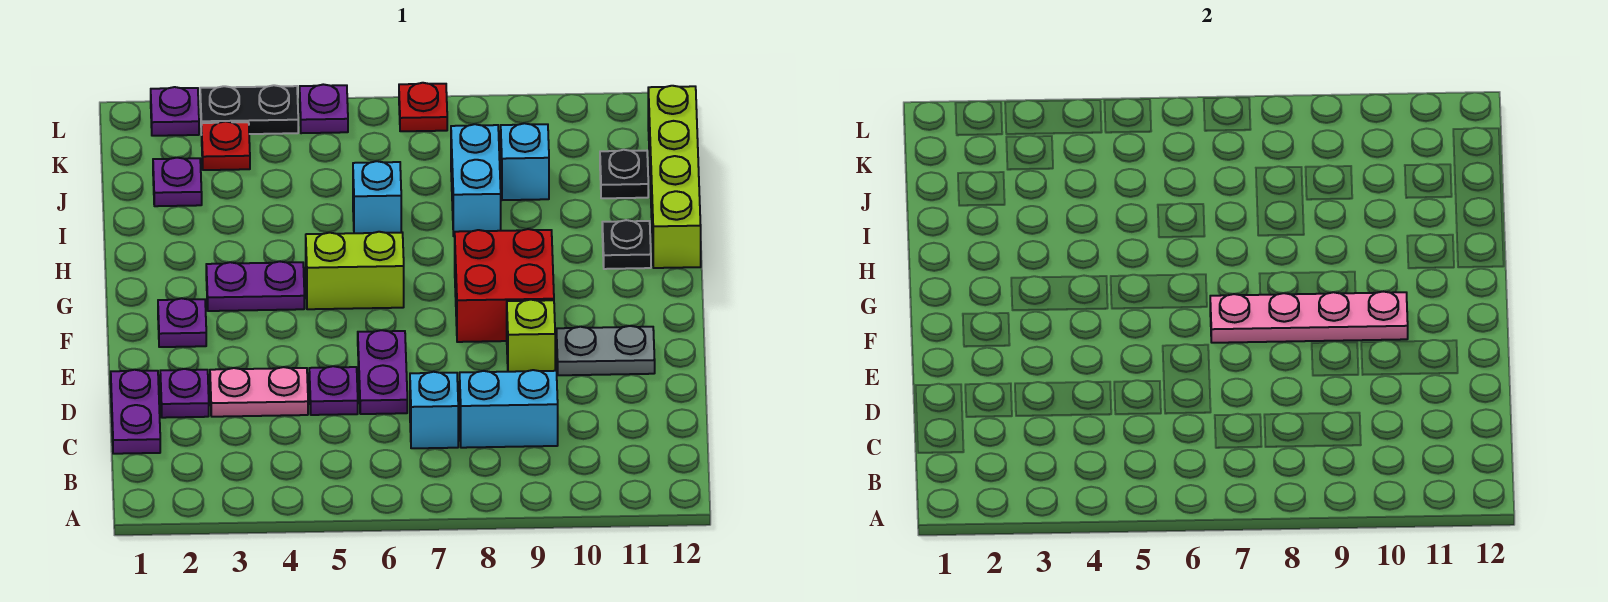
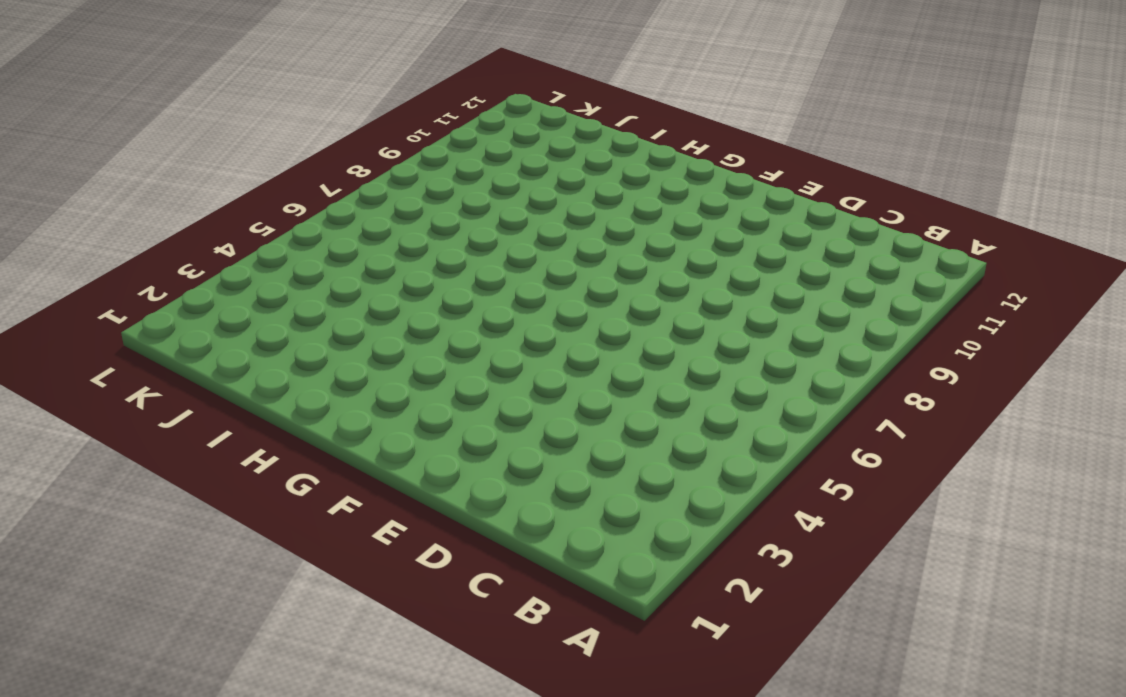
none -> purple 1x2 plate [111,370,160,454]
none -> cyan 1x1 brick [410,372,458,448]
none -> cyan 1x2 brick [460,370,558,448]

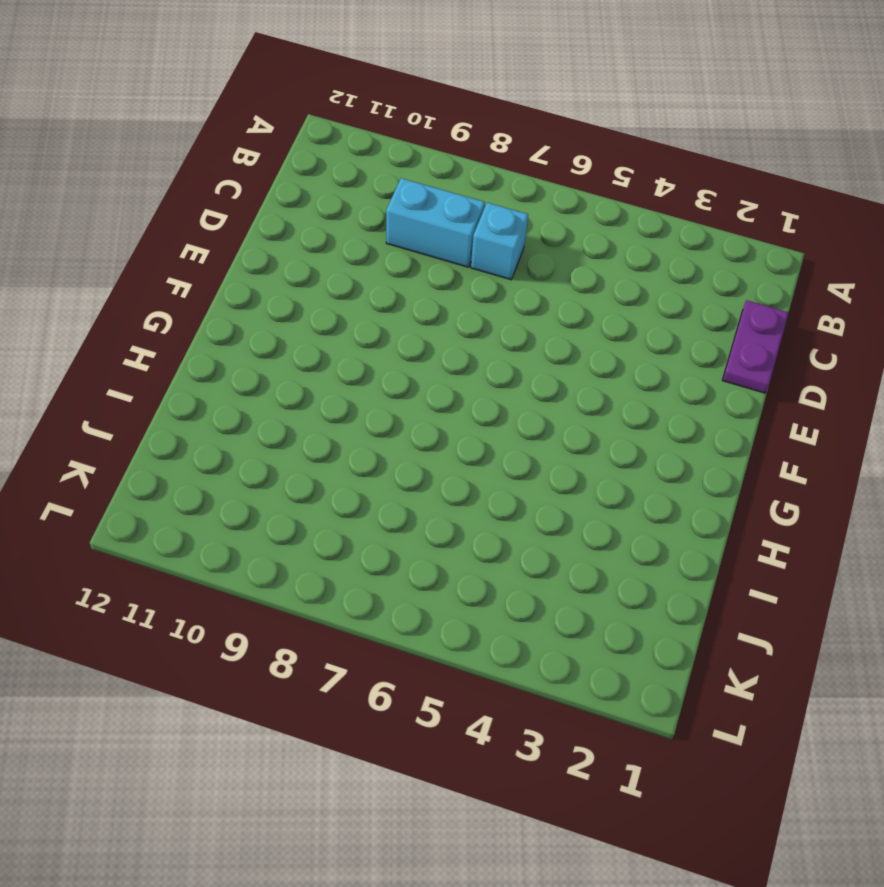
none -> purple 1x1 plate [160,369,209,418]
none -> pink 1x2 plate [210,367,308,417]
none -> purple 1x1 plate [309,366,358,415]

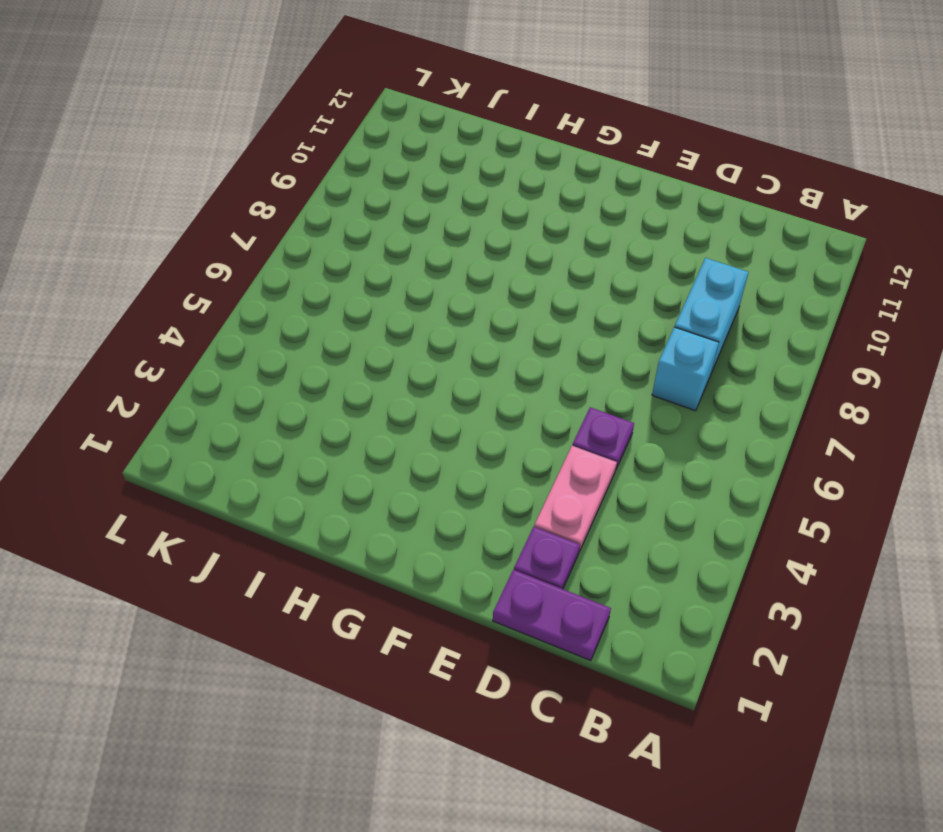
none -> purple 1x2 plate [358,330,407,414]
none -> lime 1x1 brick [507,300,555,372]
none -> grey 1x2 plate [556,326,655,375]

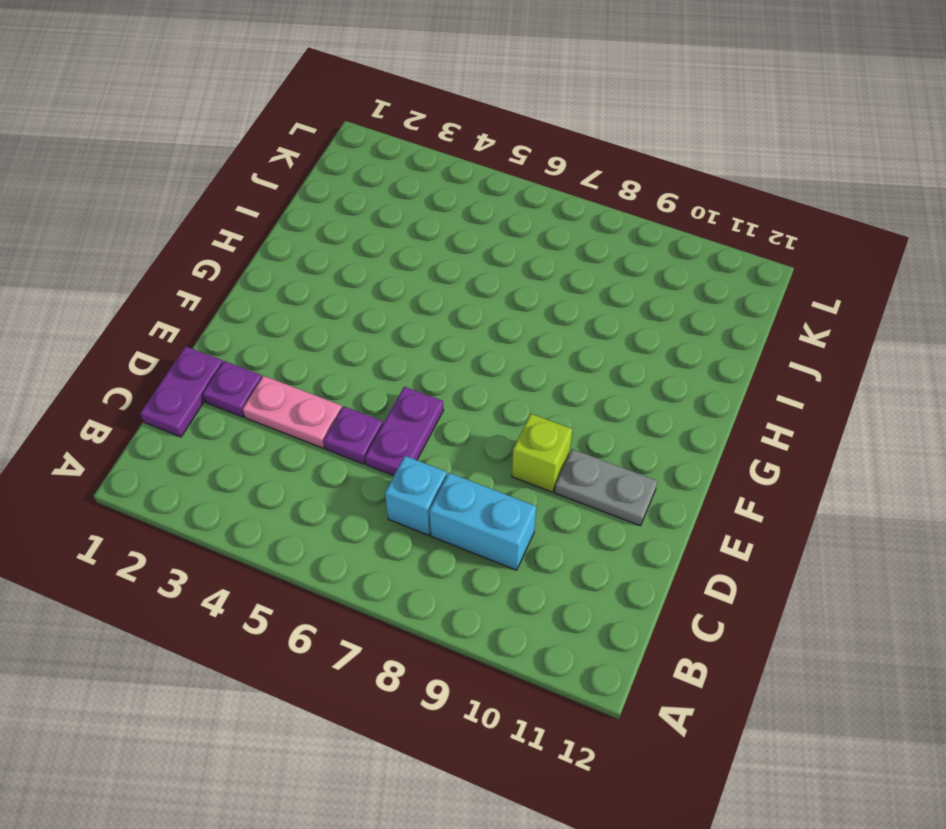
none -> purple 1x1 plate [158,298,206,347]
none -> red 2x2 brick [455,229,554,342]
none -> purple 1x2 plate [206,261,304,311]

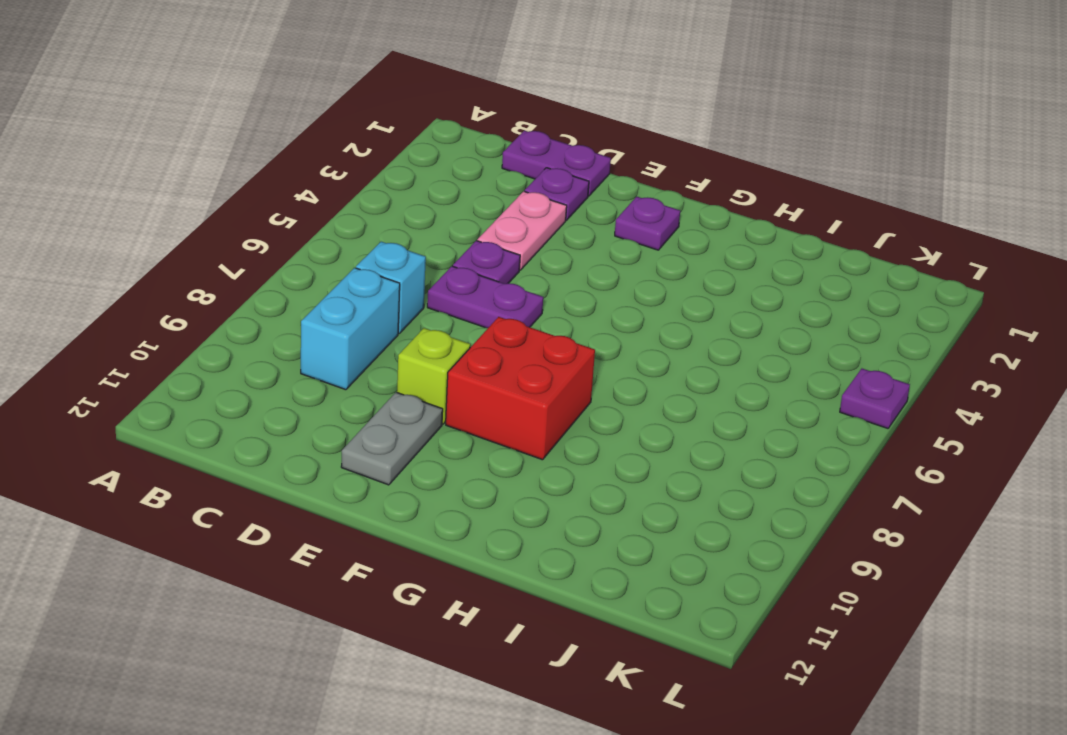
none -> purple 1x2 plate [206,261,304,311]
none -> lime 1x2 brick [306,232,404,309]
none -> black 1x1 plate [602,220,651,269]

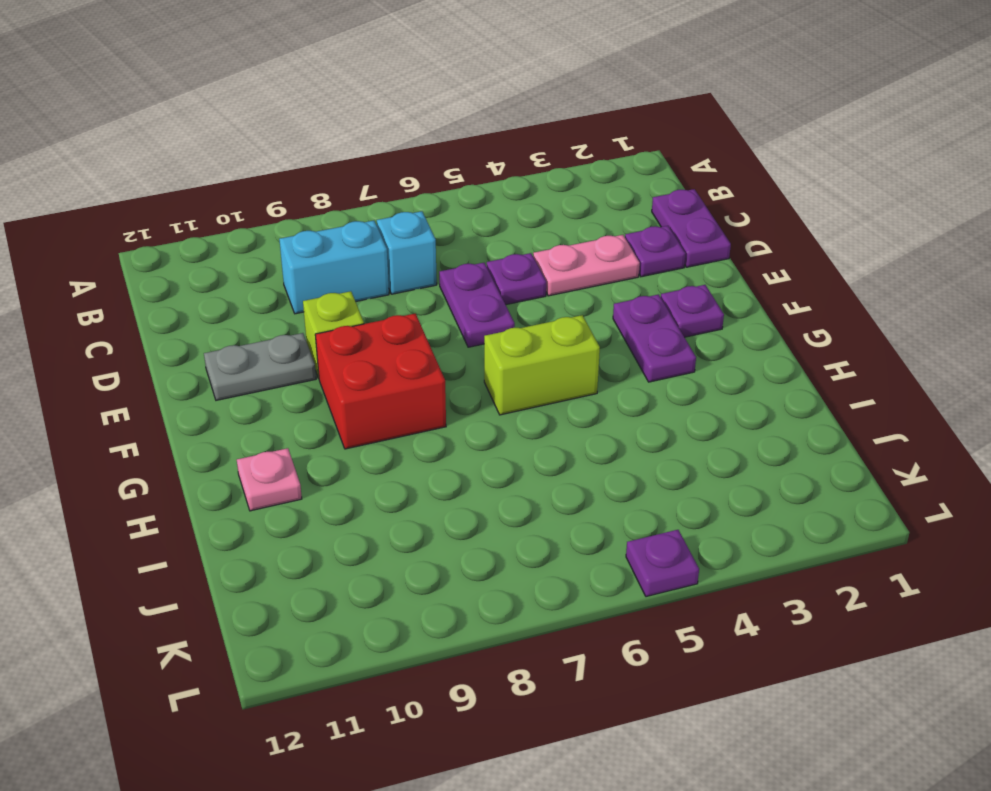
purple 1x2 plate [613,294,696,382] -> purple 1x2 plate turned to [206,261,304,311]
pink 1x1 plate [237,448,302,511] -> black 1x1 plate [602,220,651,269]
none -> lime 1x4 brick [648,86,701,268]
none -> cyan 1x1 brick [353,161,401,233]
none -> cyan 1x2 brick [451,124,501,236]

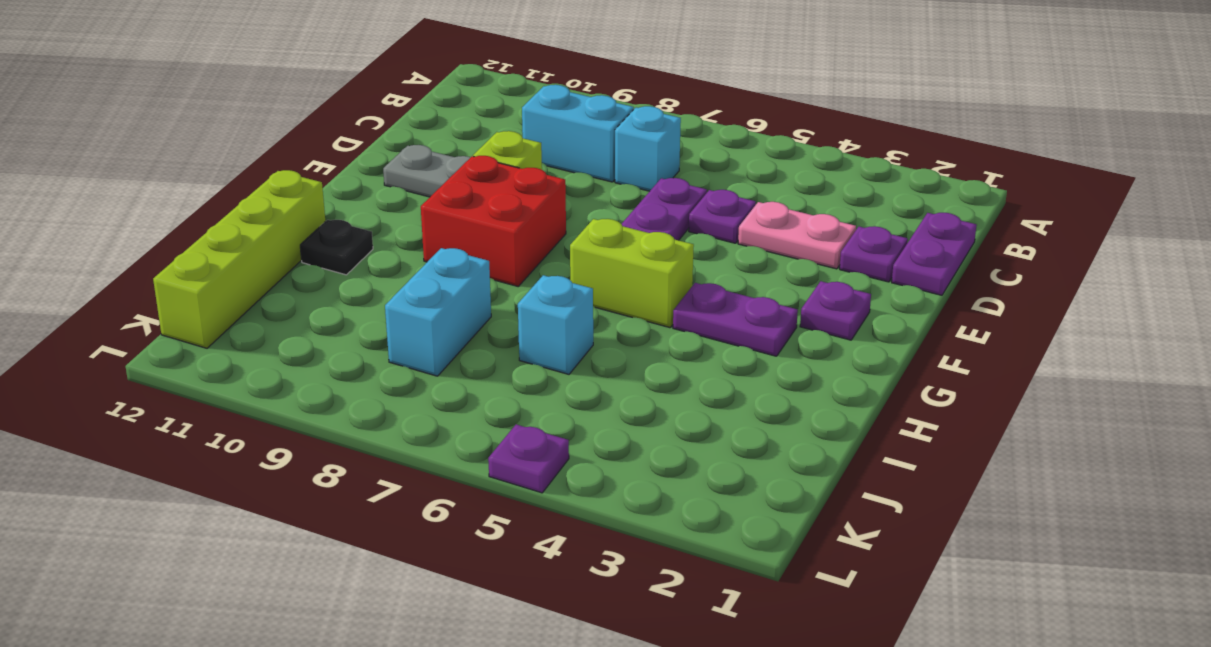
none -> purple 1x1 plate [153,158,202,206]
none -> cyan 1x1 brick [501,123,549,200]
none -> black 1x1 plate [600,150,648,198]

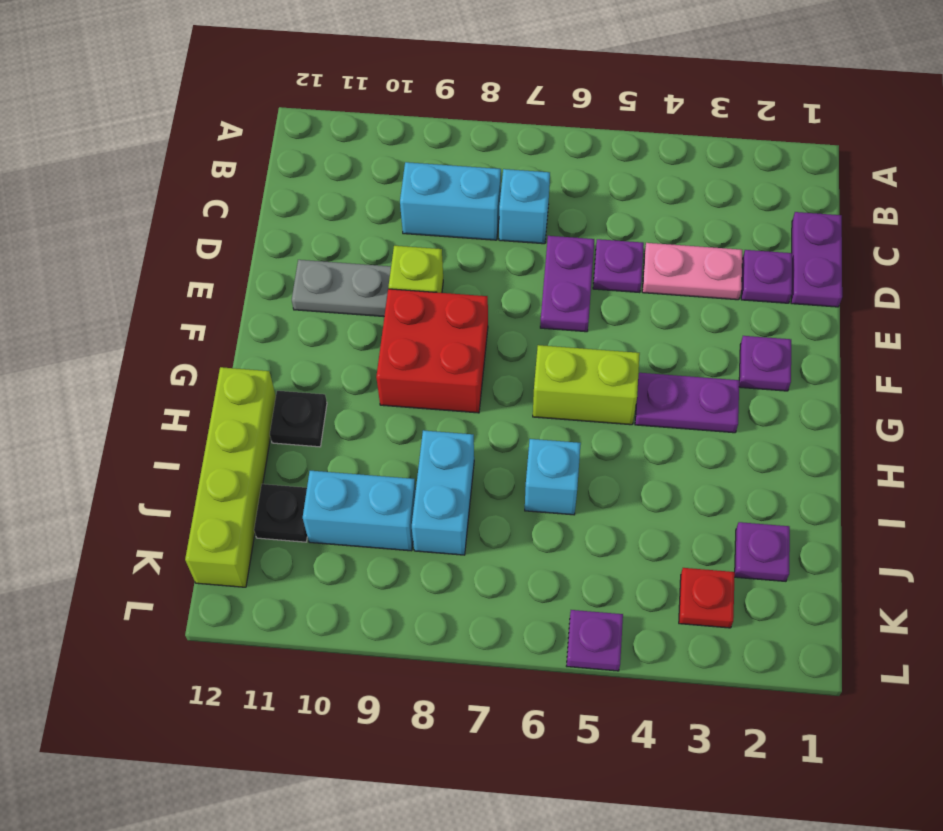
cyan 1x2 brick [303,471,416,551] -> cyan 1x1 brick [501,123,549,200]
none -> purple 1x1 plate [151,87,199,136]
none -> black 1x2 plate [200,85,298,135]
none -> red 1x1 plate [399,83,447,131]

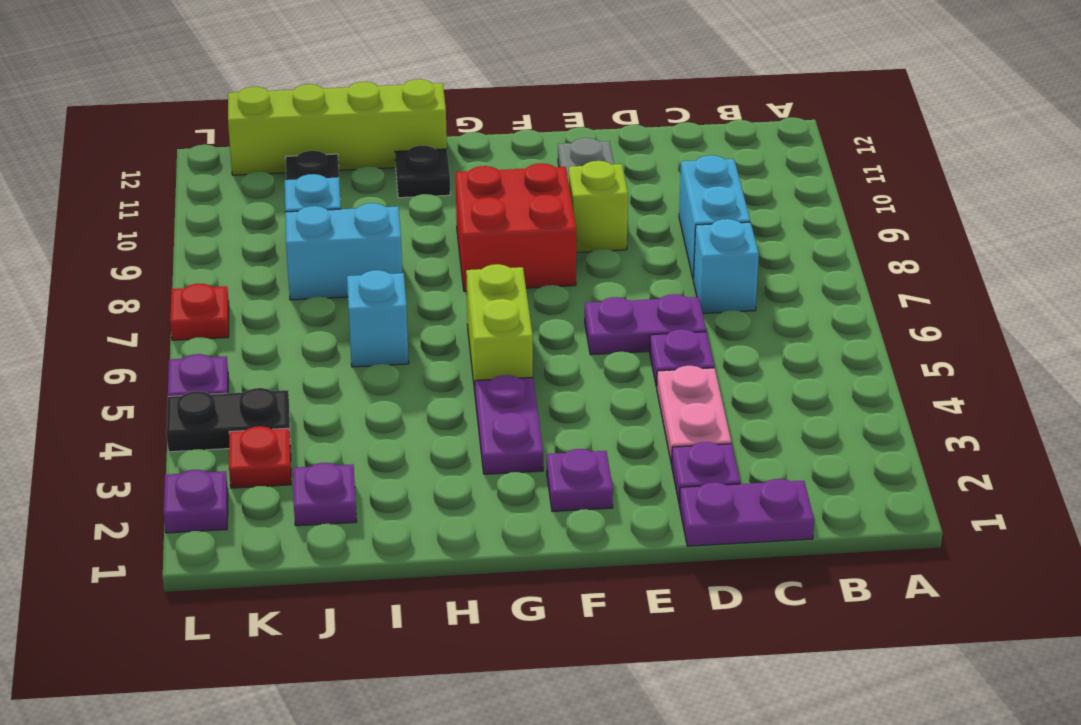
black 1x2 plate [166,388,290,452] -> black 1x2 plate turned to [200,85,298,135]
none -> pink 1x4 plate [1210,291,1408,343]

